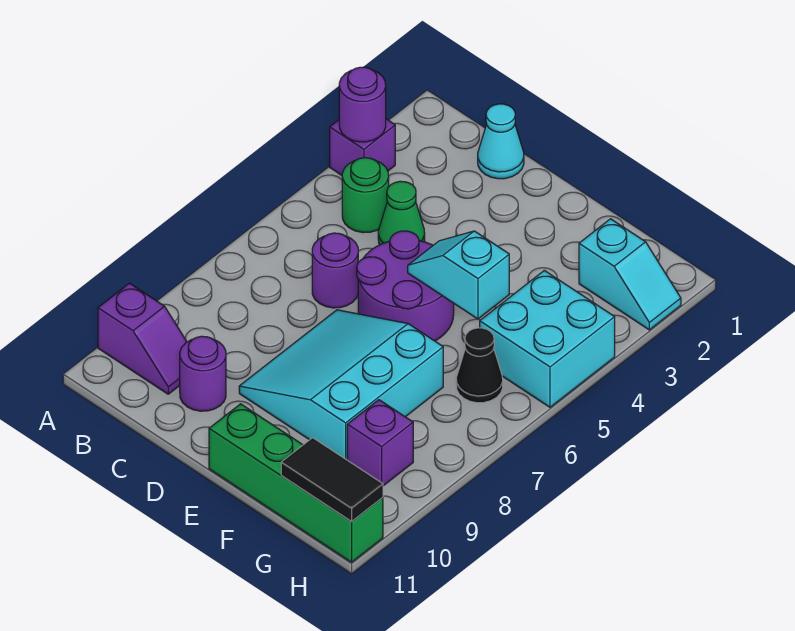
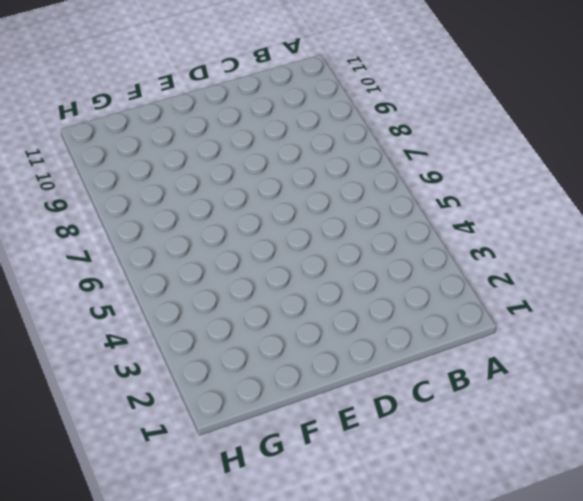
none -> purple 1x1 brick [330,119,395,175]
none -> purple 1x2 slope [98,283,187,394]
none -> green 1x1 round brick [342,158,389,233]

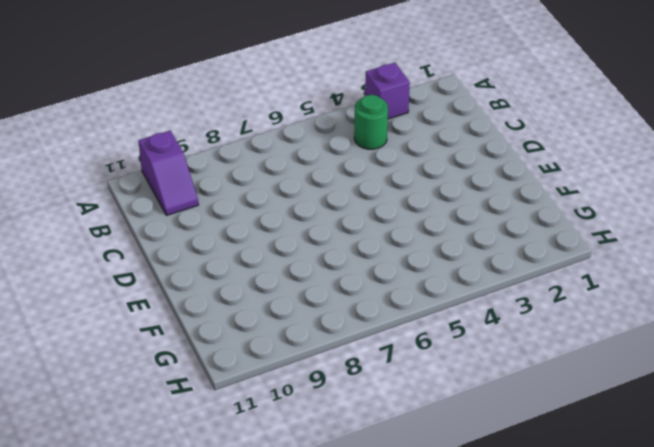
none -> cyan 1x1 cone [478,104,524,179]
none -> green 1x1 cone [378,181,425,245]
none -> purple 1x1 round brick [312,233,358,308]

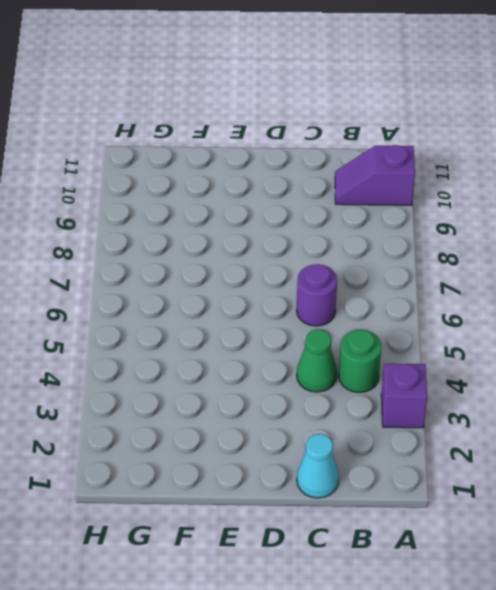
none -> purple 1x1 round brick [180,336,226,411]
none -> purple 2x2 round brick [357,231,454,341]
none -> cyan 3x3 slope [239,310,443,460]

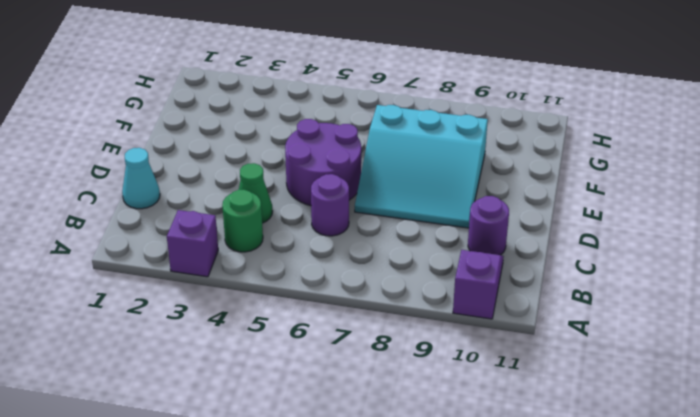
none -> green 1x4 brick [209,404,383,562]
none -> cyan 1x2 slope [579,219,681,330]
none -> cyan 2x2 brick [480,270,615,407]

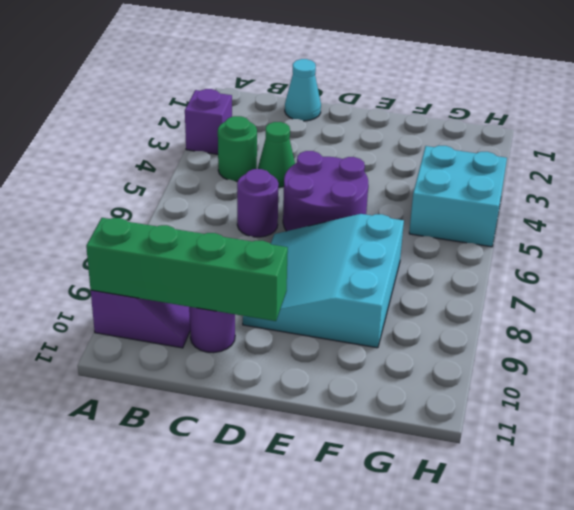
green 1x4 brick [86,218,288,321] -> green 1x4 brick moved to [209,404,383,562]
none -> cyan 1x2 slope [579,219,681,330]
none -> black 1x1 cone [456,328,503,403]
none -> purple 1x1 brick [347,400,413,486]

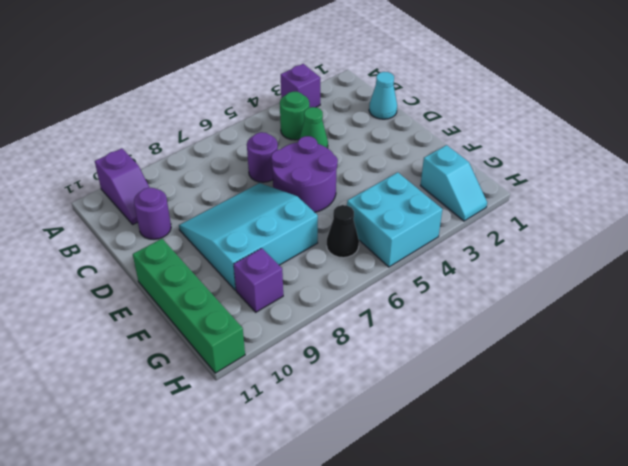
none -> purple 1x1 round brick [339,67,386,142]
none -> cyan 1x2 slope [408,231,509,319]
none -> black 1x2 tile [281,438,383,521]

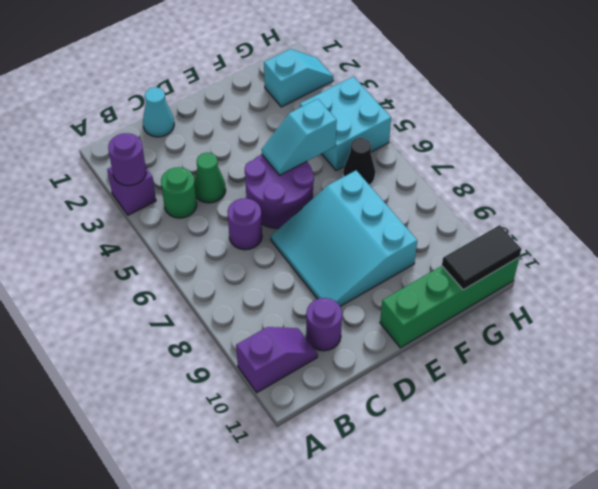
none -> purple 1x1 brick [347,400,413,486]

